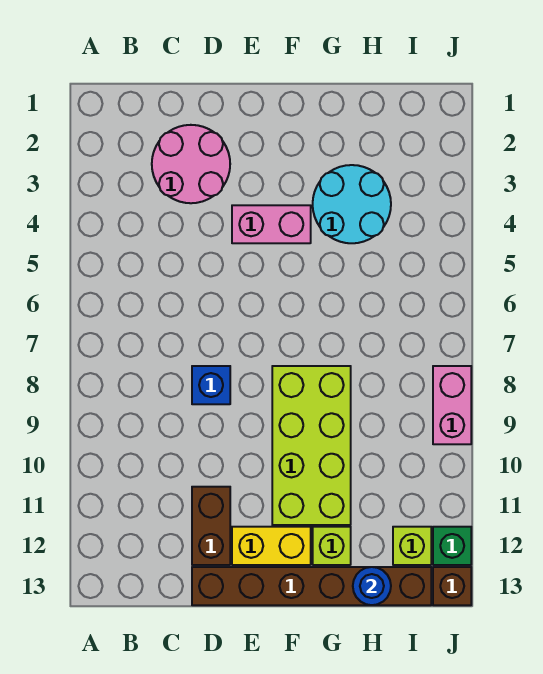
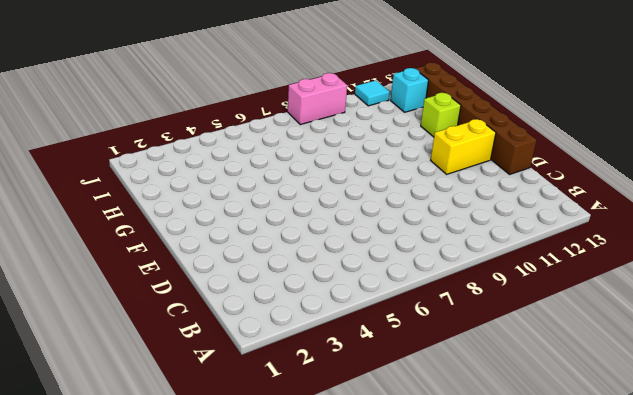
yellow 1x2 brick [431,119,496,174] -> yellow 1x2 brick turned to [232,527,311,565]
cyan 1x1 brick [391,68,429,112] -> lime 1x1 brick [393,527,431,565]
cyan 1x1 tile [355,80,390,106] -> none
none -> pink 2x2 round brick [152,125,230,203]
none -> blue 1x1 brick [192,366,230,404]
none -> brown 1x2 brick [192,487,230,565]

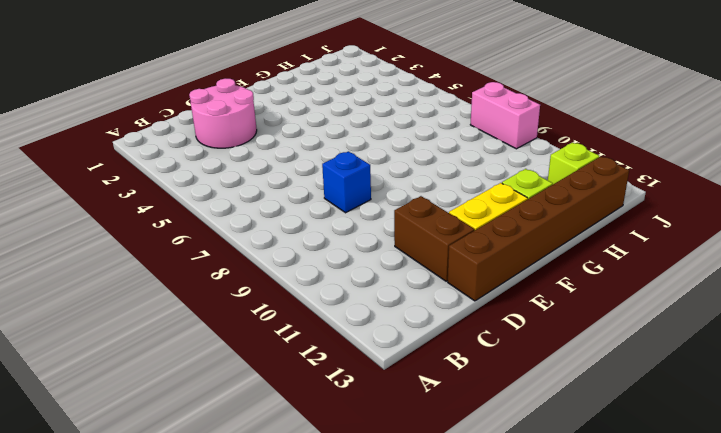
none -> pink 1x2 brick [232,205,311,243]
none -> lime 2x4 brick [272,366,351,525]
none -> cyan 2x2 round brick [313,165,391,243]

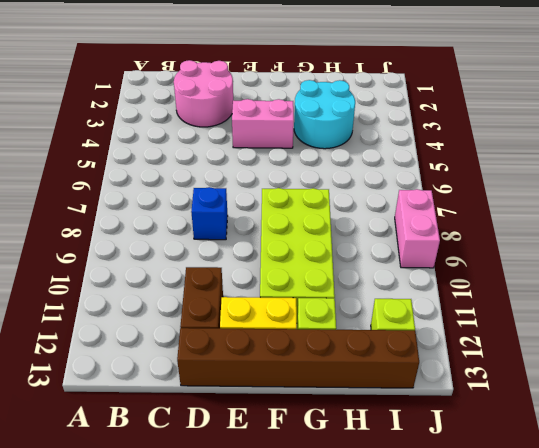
none -> green 1x1 brick [433,527,471,565]
none -> brown 1x1 brick [433,567,471,605]
none -> blue 1x1 round brick [353,567,391,605]

